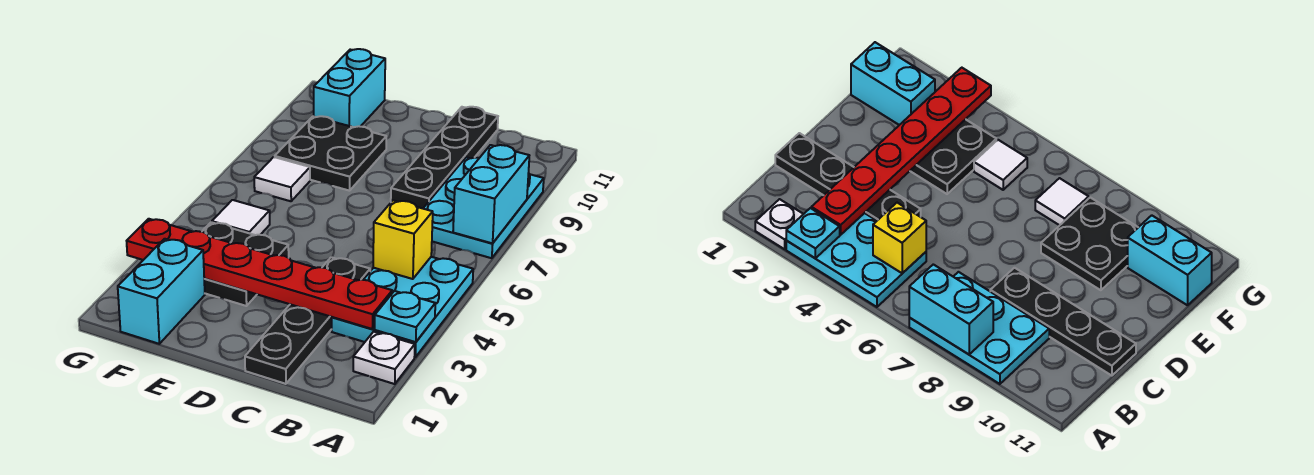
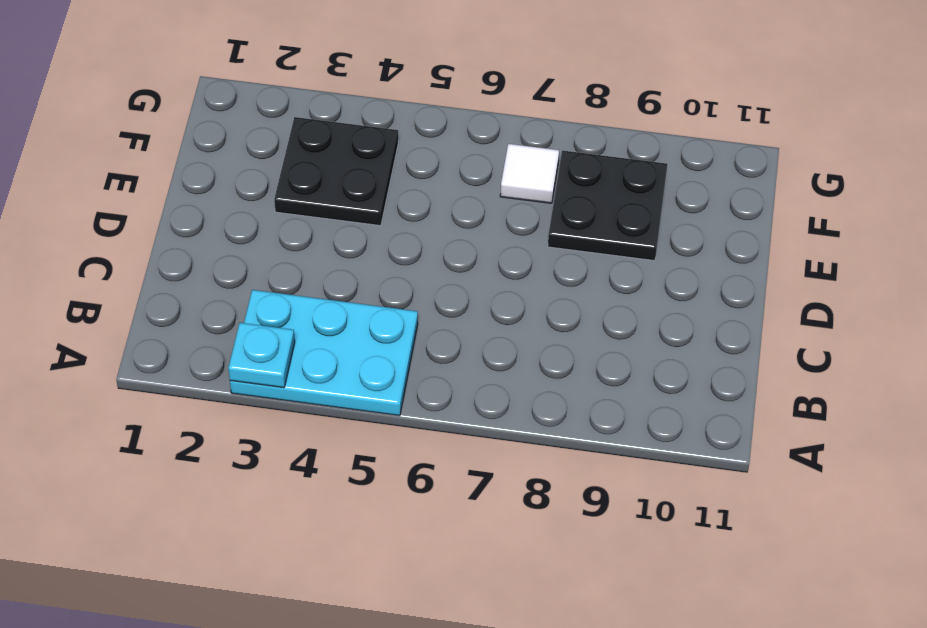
none -> white 1x1 plate [353,332,415,384]
none -> cyan 2x3 plate [423,157,544,258]
none -> black 1x4 plate [245,257,370,384]

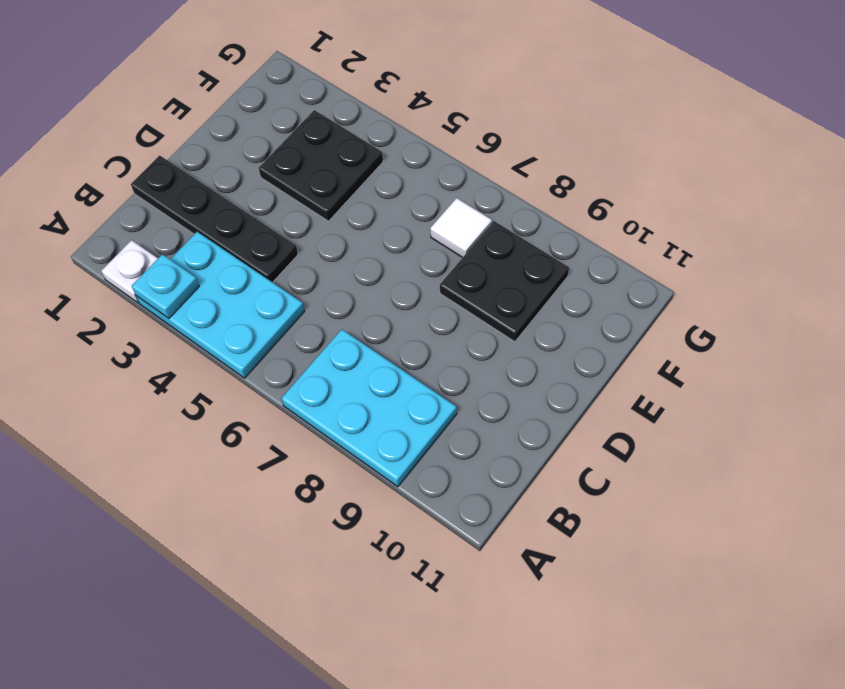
none -> black 1x4 plate [391,107,498,208]
none -> cyan 1x2 brick [118,239,205,344]
none -> white 1x1 tile [212,200,270,235]

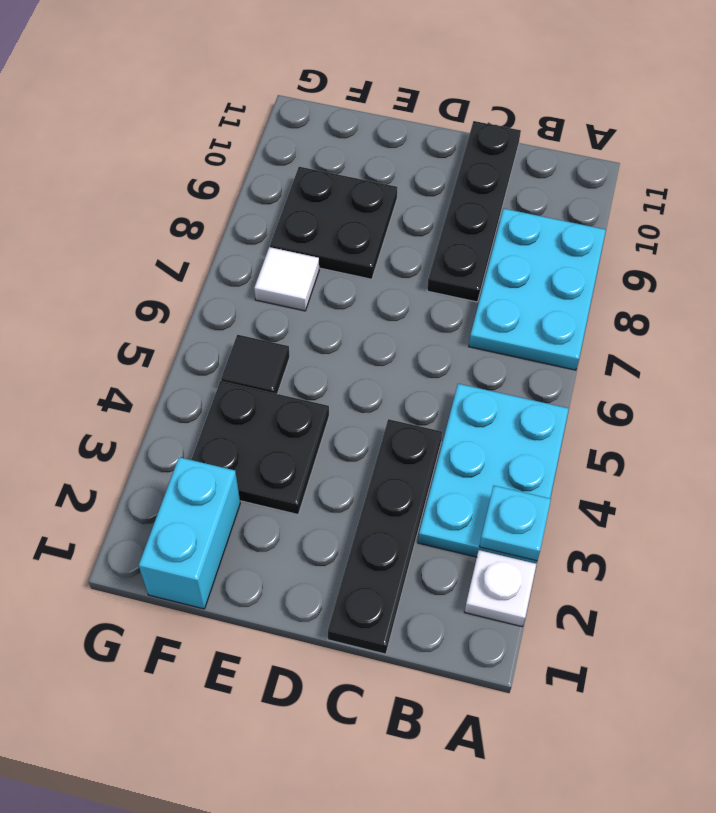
black 1x1 tile [221,335,290,394] -> white 1x1 tile [212,200,270,235]
none -> cyan 1x2 brick [314,49,385,127]
none -> cyan 1x2 brick [453,145,529,243]
none -> red 1x6 plate [127,219,392,329]

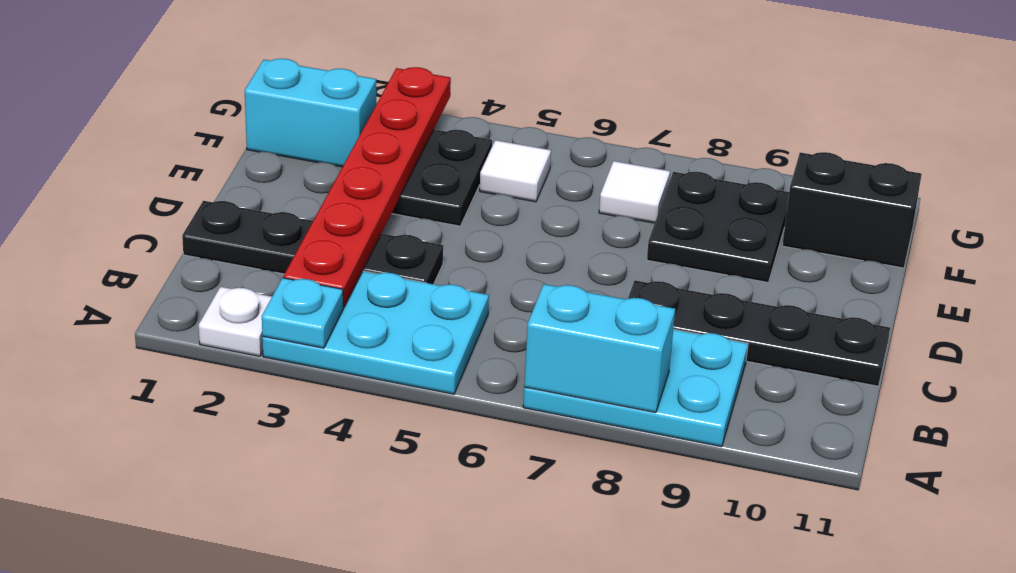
black 1x2 brick [782,152,922,268] -> cyan 1x2 brick [314,49,385,127]
none -> yellow 1x1 brick [373,200,433,279]

